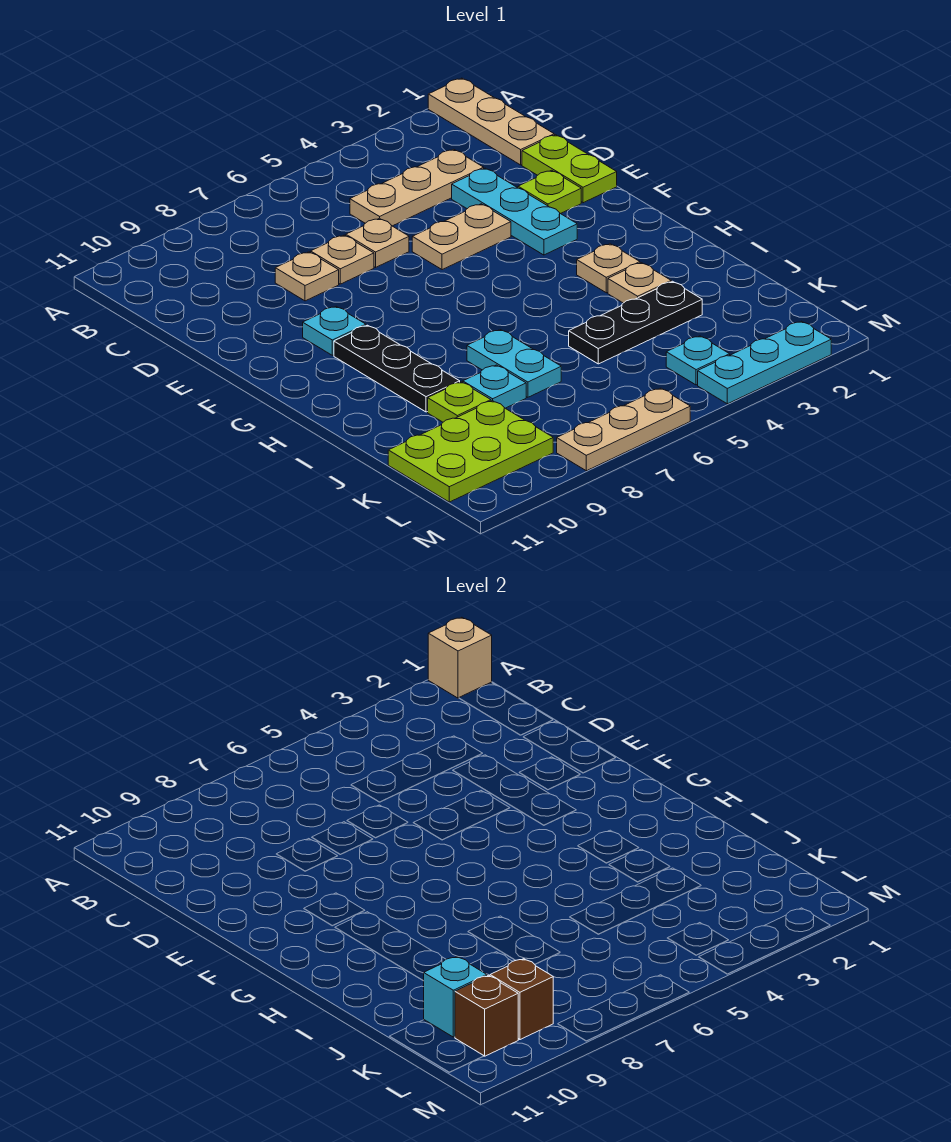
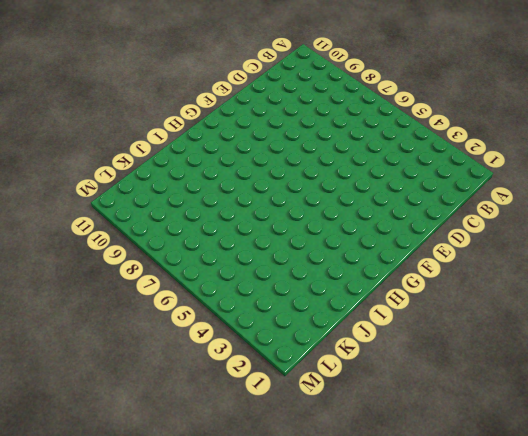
none -> tan 1x3 plate [428,78,554,165]
none -> tan 1x3 plate [350,149,484,226]
none -> lime 1x2 plate [522,135,617,203]

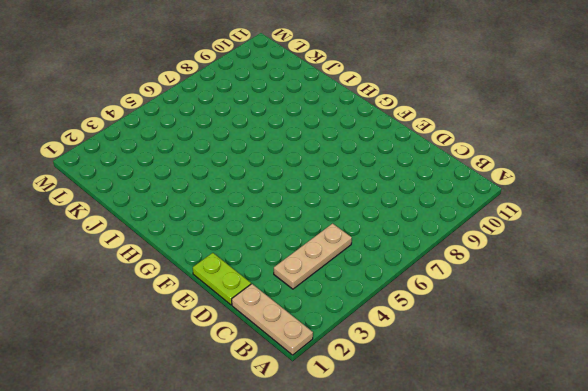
none -> cyan 1x3 plate [452,168,577,255]
none -> tan 1x1 plate [346,218,409,267]
none -> tan 1x1 plate [311,235,374,284]

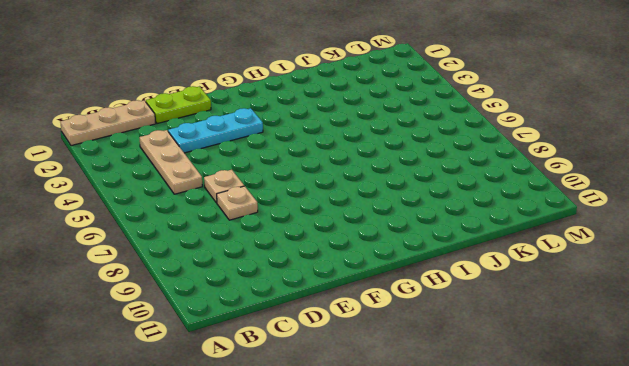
none -> tan 1x1 plate [275,252,339,301]
none -> lime 1x1 plate [518,170,581,214]
none -> tan 1x2 plate [412,204,511,270]

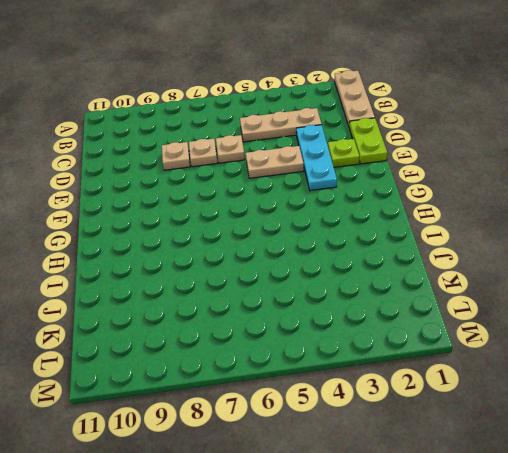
none -> cyan 1x1 plate [303,306,366,355]
none -> black 1x3 plate [334,325,460,412]
none -> tan 1x1 plate [577,244,640,293]

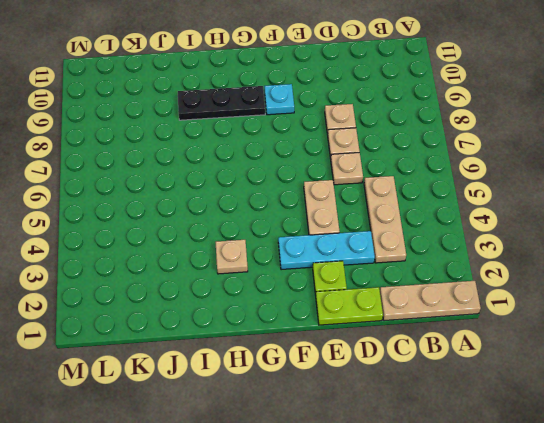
none -> tan 1x1 plate [608,263,671,303]
none -> cyan 1x2 plate [467,330,561,397]
none -> black 1x3 plate [569,281,702,364]

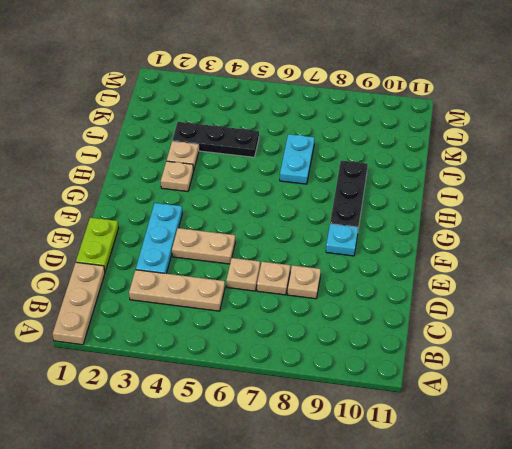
none -> lime 1x1 plate [518,170,581,214]
none -> cyan 1x1 plate [463,365,526,408]
none -> lime 1x1 plate [428,382,491,422]

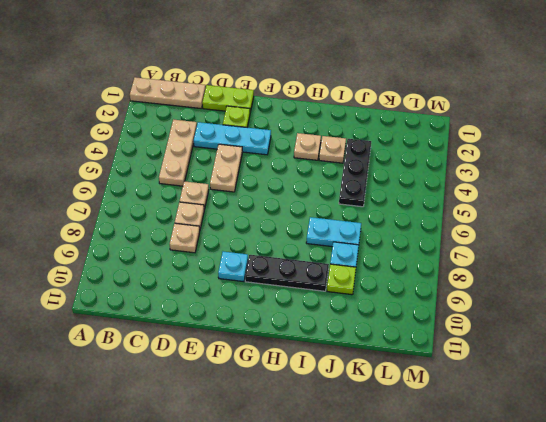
none -> lime 2x3 plate [388,401,553,502]
none -> cyan 1x1 plate [666,336,730,385]
none -> cyan 1x3 plate [698,321,831,404]

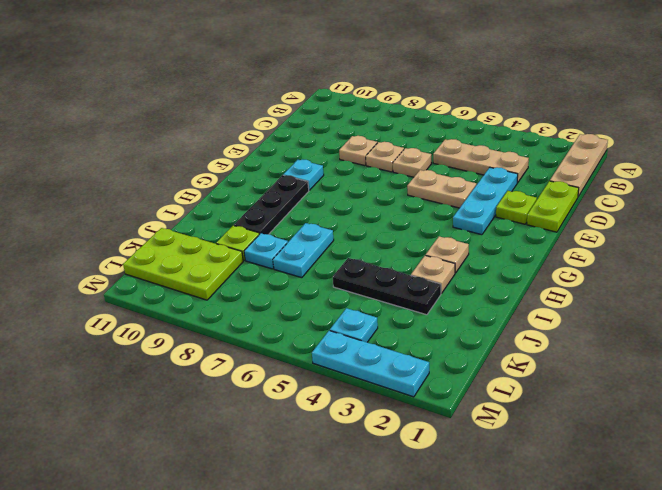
none -> tan 1x3 plate [557,388,690,471]
none -> tan 1x1 brick [428,617,492,698]
none -> cyan 1x1 brick [424,957,487,1037]

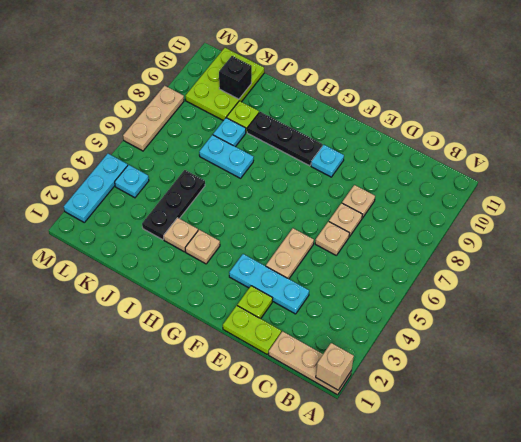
black 1x1 brick [219,56,252,99] -> cyan 1x1 brick [424,957,487,1037]
none -> tan 1x3 plate [350,149,484,226]
none -> brown 1x1 brick [490,959,553,1040]
none -> brown 1x1 brick [455,975,518,1056]

